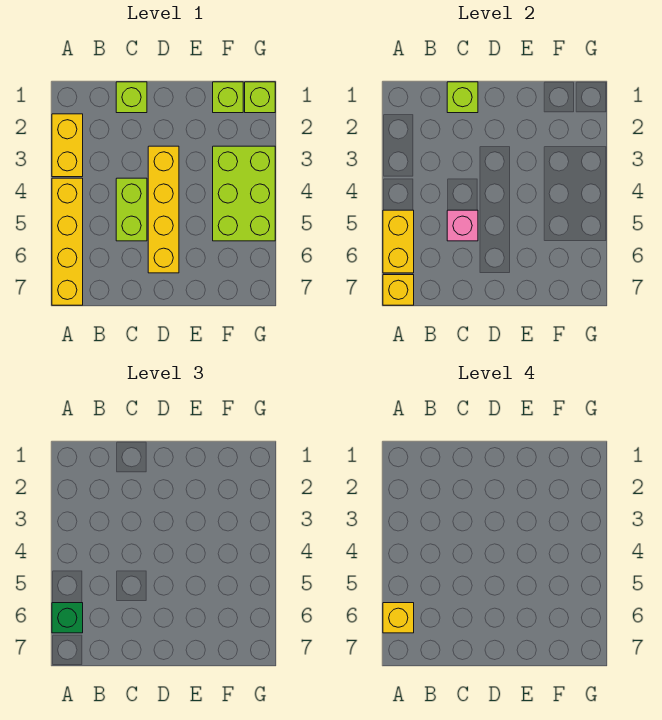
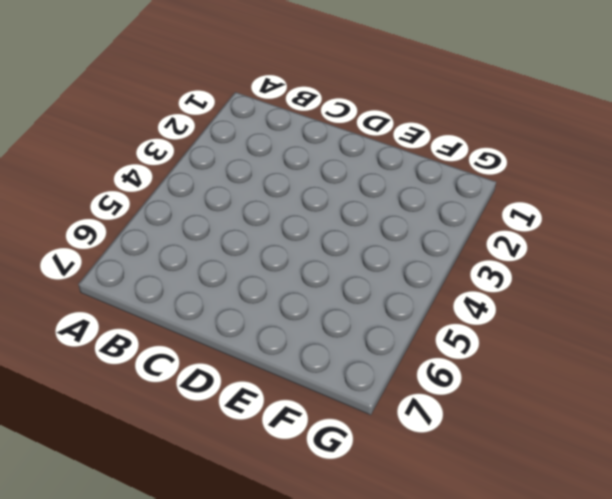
none -> yellow 1x2 brick [52,114,83,177]
none -> yellow 1x4 brick [52,178,83,305]
none -> lime 1x1 brick [116,82,147,113]

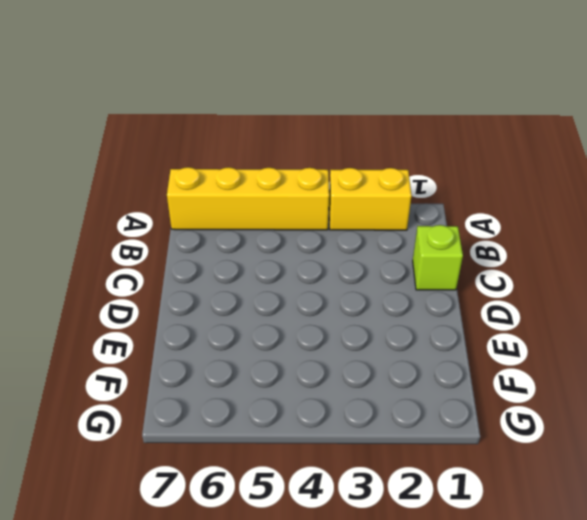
none -> lime 1x2 brick [116,178,147,241]
none -> yellow 1x4 brick [148,146,179,273]
none -> lime 1x1 brick [213,82,243,113]

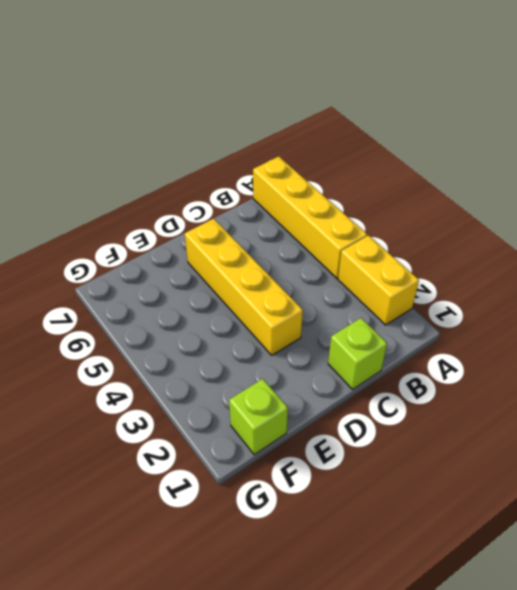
none -> lime 1x2 brick [116,178,147,241]
none -> lime 2x3 brick [213,146,275,241]
none -> lime 1x1 brick [245,82,275,113]

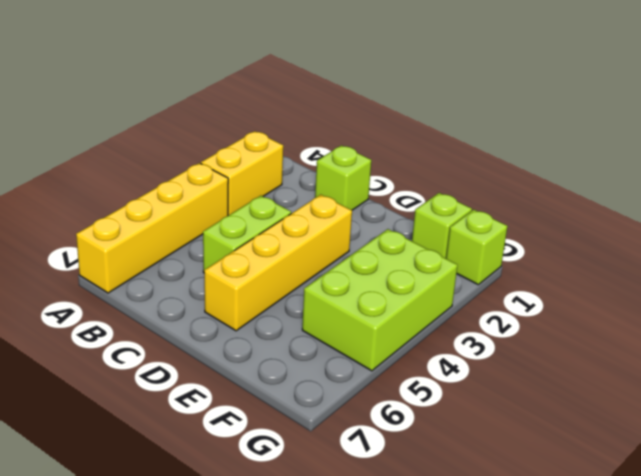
none -> yellow 1x2 brick [383,210,414,273]
none -> yellow 1x1 brick [383,275,414,305]
none -> lime 1x1 brick [447,82,478,113]

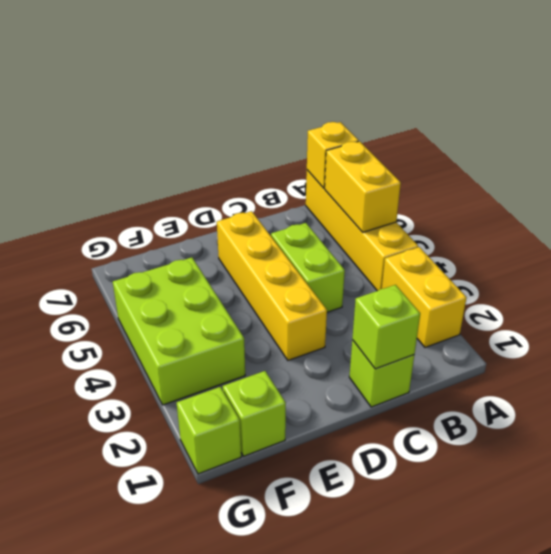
none -> pink 1x1 brick [447,210,478,241]
none -> green 1x1 brick [52,603,83,633]
none -> yellow 1x1 brick [383,603,414,633]

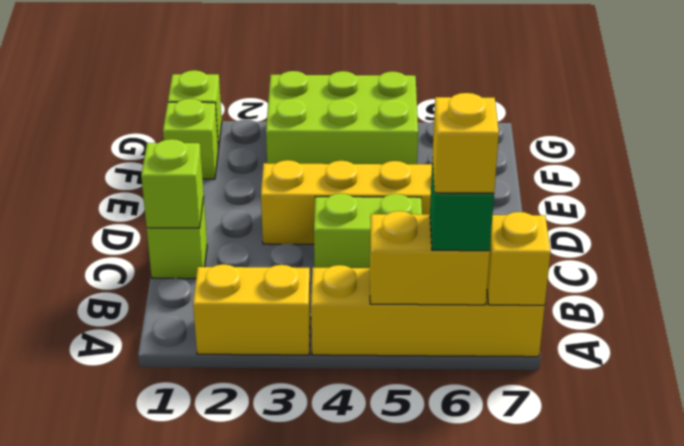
none -> pink 1x1 brick [447,210,478,241]

